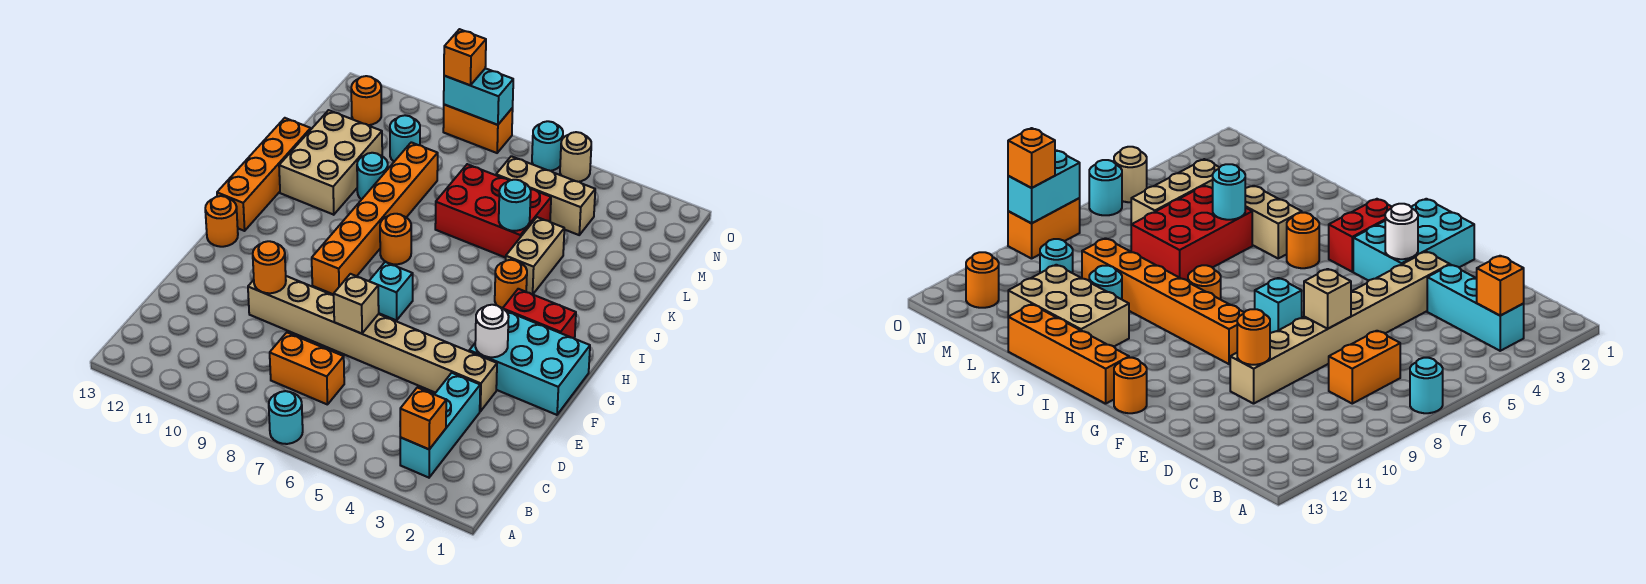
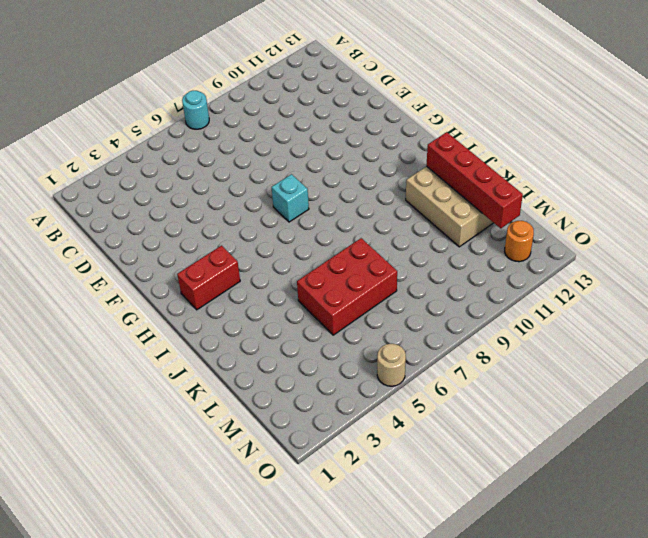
red 1x4 brick [427,132,523,228] -> none
none -> cyan 1x3 brick [400,373,480,478]
none -> orange 1x2 brick [270,333,344,405]
none -> tan 1x8 brick [248,276,497,411]

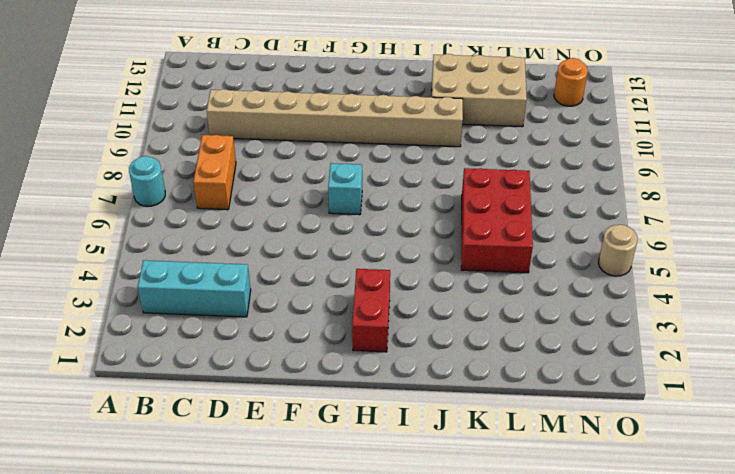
tan 1x8 brick [207,89,463,147] -> tan 1x8 brick turned to [248,276,497,411]
none -> cyan 2x3 brick [469,311,590,415]
none -> orange 1x6 brick [312,142,438,295]
none -> orange 1x1 round brick [205,196,238,247]

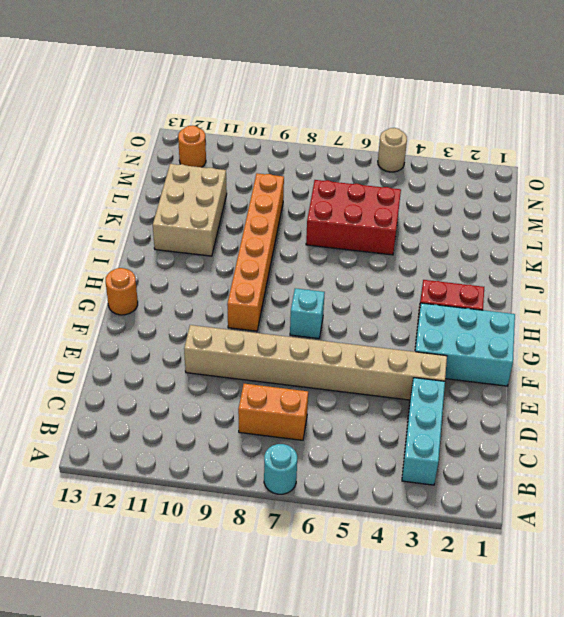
none -> orange 1x4 brick [217,118,311,231]
none -> orange 1x1 round brick [495,260,527,308]
none -> orange 1x1 round brick [380,214,411,264]

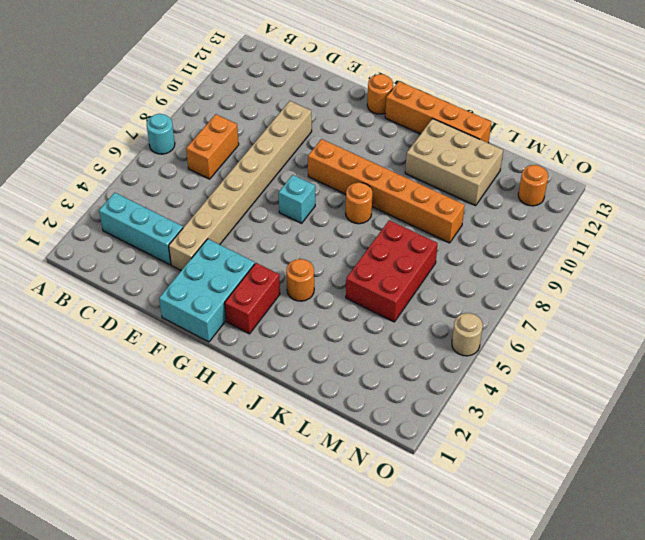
none -> tan 1x2 brick [506,217,564,294]
none -> cyan 1x1 round brick [357,153,388,200]
none -> tan 1x3 brick [496,156,595,235]

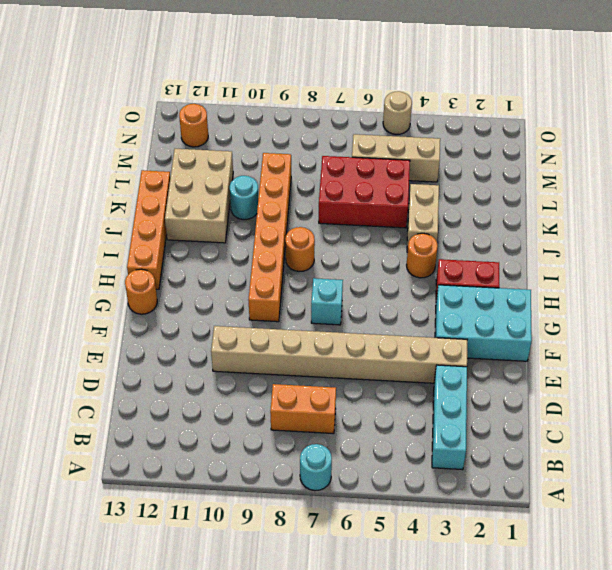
none -> cyan 1x1 round brick [390,115,420,161]
none -> cyan 1x1 round brick [532,121,563,171]
none -> orange 1x2 brick [443,105,513,153]

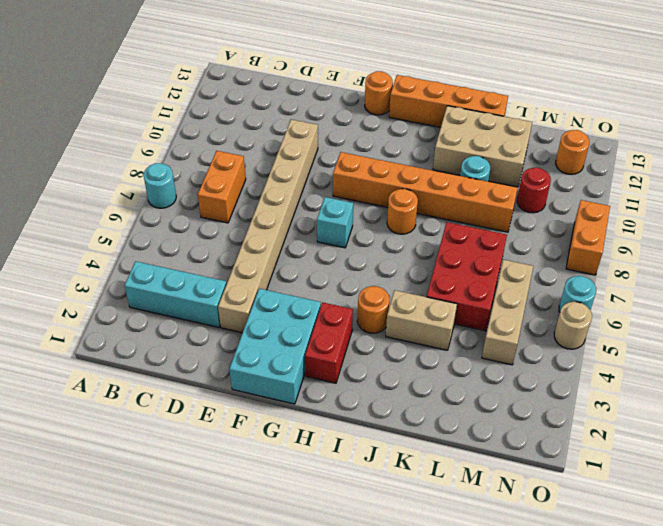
red 1x1 round brick [517,168,551,213] -> cyan 1x1 round brick [390,115,420,161]
none -> orange 1x1 brick [400,387,446,449]
none -> tan 1x1 brick [333,274,379,334]
none -> orange 1x1 round brick [253,241,286,293]

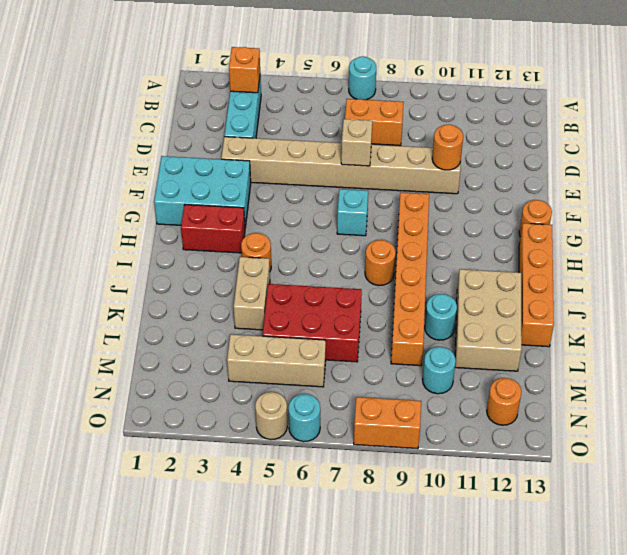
none -> white 1x1 round brick [475,305,509,357]
none -> cyan 1x1 round brick [499,180,531,231]
none -> cyan 1x2 brick [444,68,513,125]

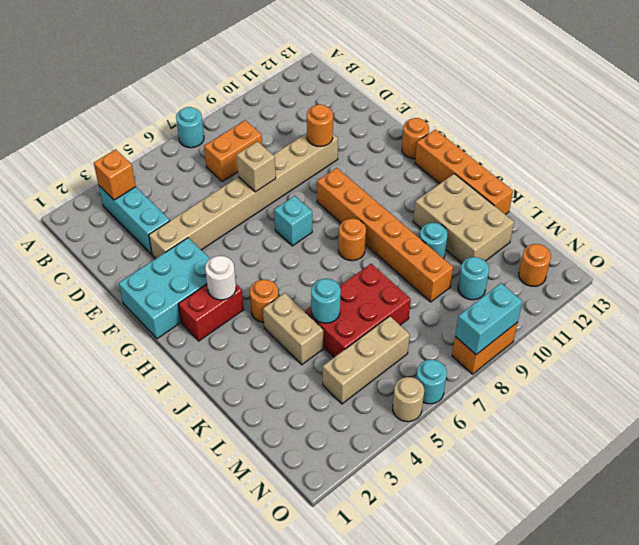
white 1x1 round brick [205,256,236,300] -> white 1x1 round brick moved to [475,305,509,357]
none -> orange 1x1 brick [444,29,486,85]

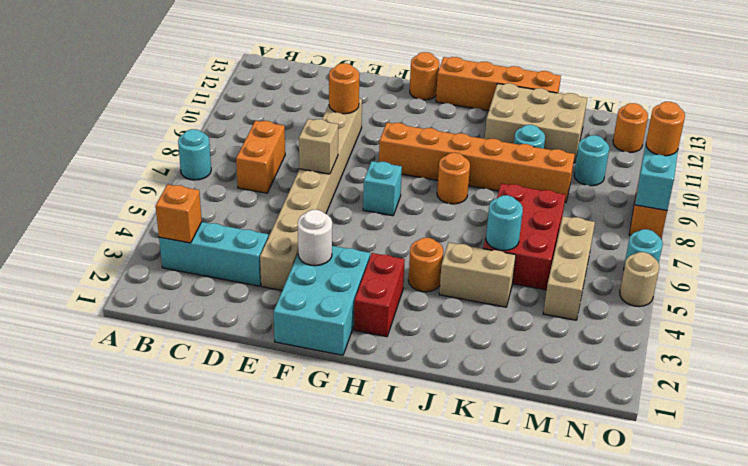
orange 1x1 round brick [646,102,685,156] -> orange 1x1 brick [444,29,486,85]

